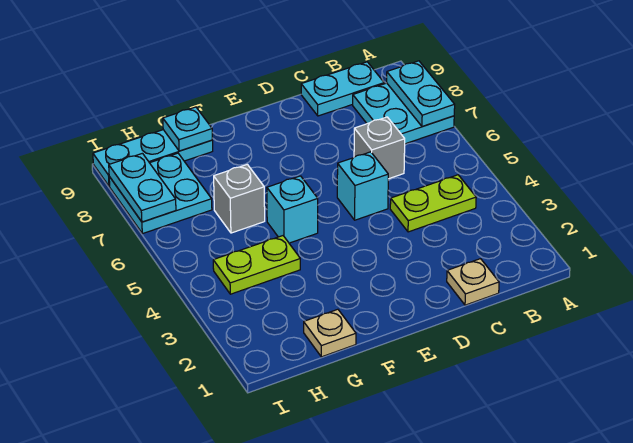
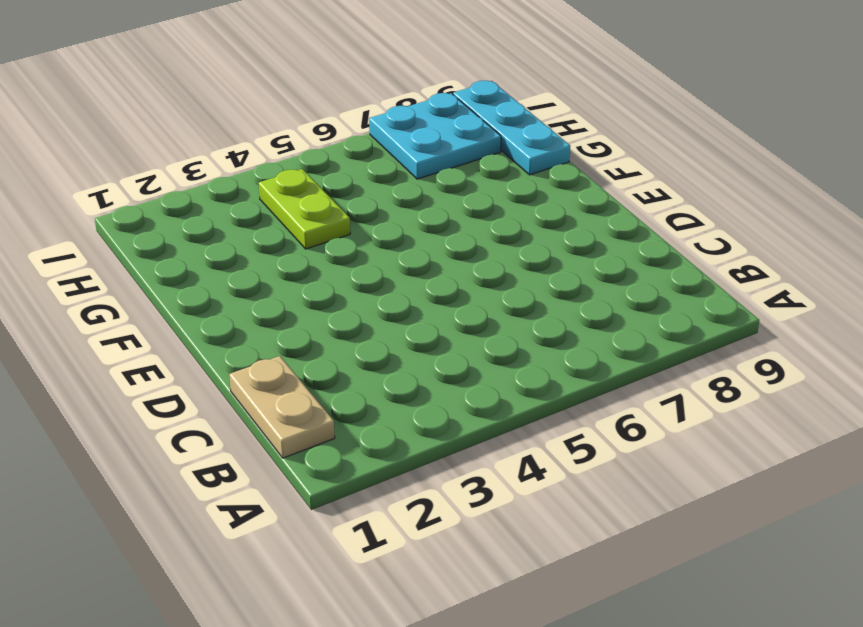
tan 1x2 plate [229,356,335,458] -> tan 1x1 plate [447,259,499,305]
none -> cyan 2x2 plate [353,83,454,144]
none -> lime 1x2 plate [390,175,476,232]
none -> cyan 1x2 plate [301,62,384,116]

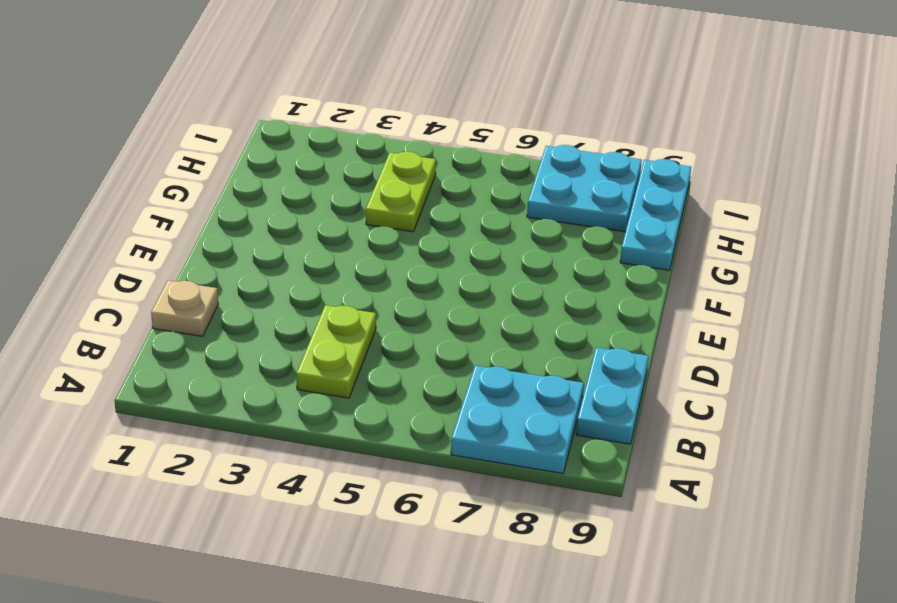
none -> grey 1x1 brick [354,117,405,179]
none -> cyan 1x1 brick [337,152,388,220]
none -> cyan 1x1 brick [267,176,318,243]

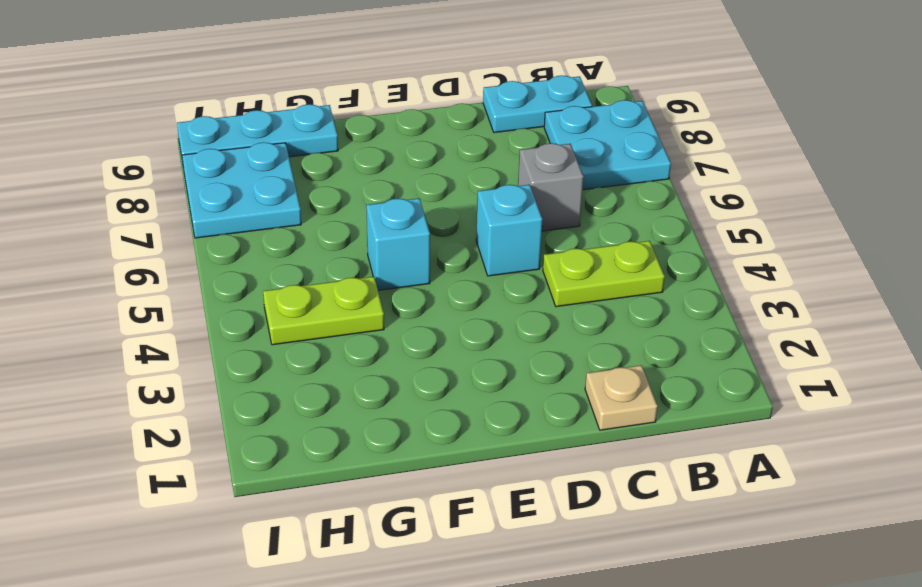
none -> tan 1x1 plate [304,309,356,357]
none -> grey 1x1 brick [214,164,265,233]
none -> cyan 1x2 plate [387,61,455,127]

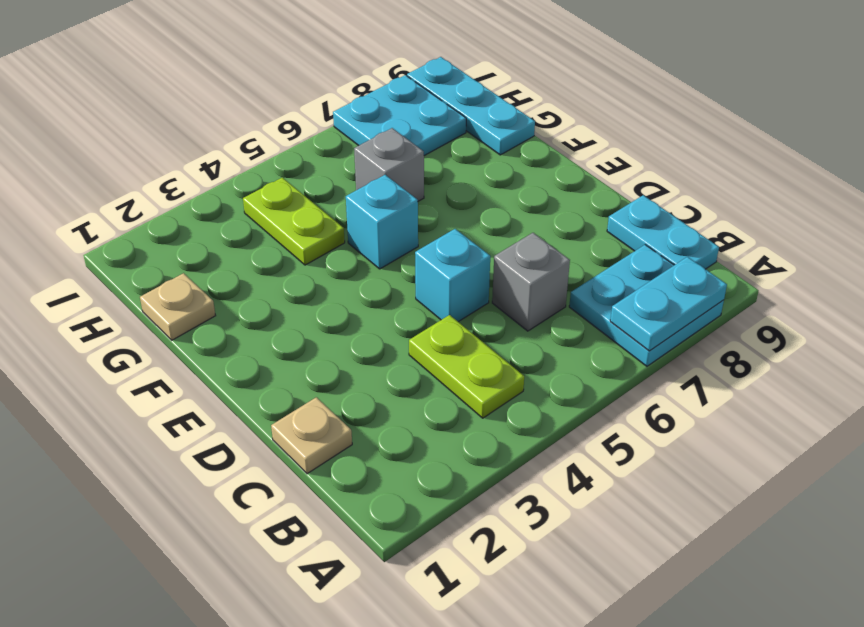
none -> cyan 1x1 plate [163,107,212,151]
none -> cyan 1x2 plate [109,153,176,222]

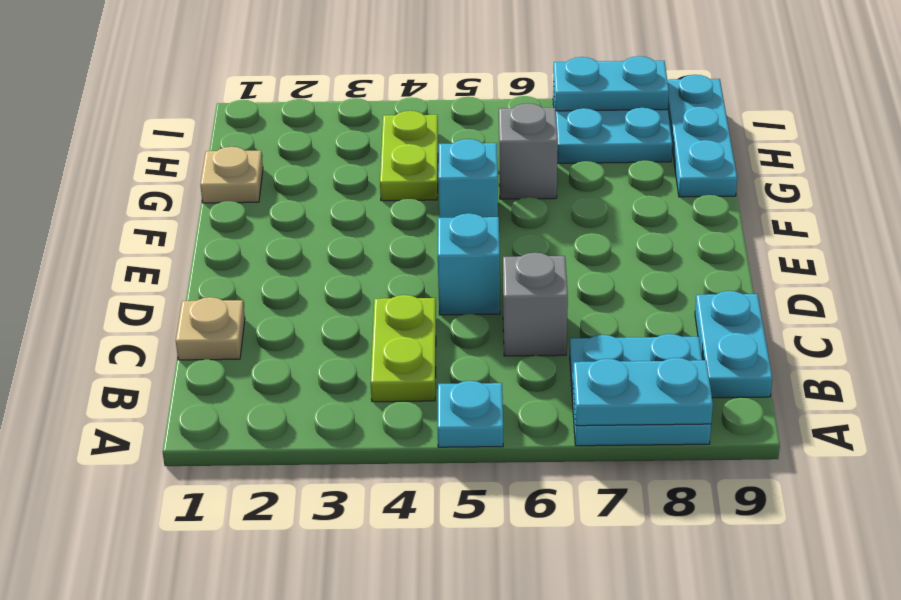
cyan 1x1 plate [437,381,503,447] -> cyan 1x1 plate moved to [163,107,212,151]

